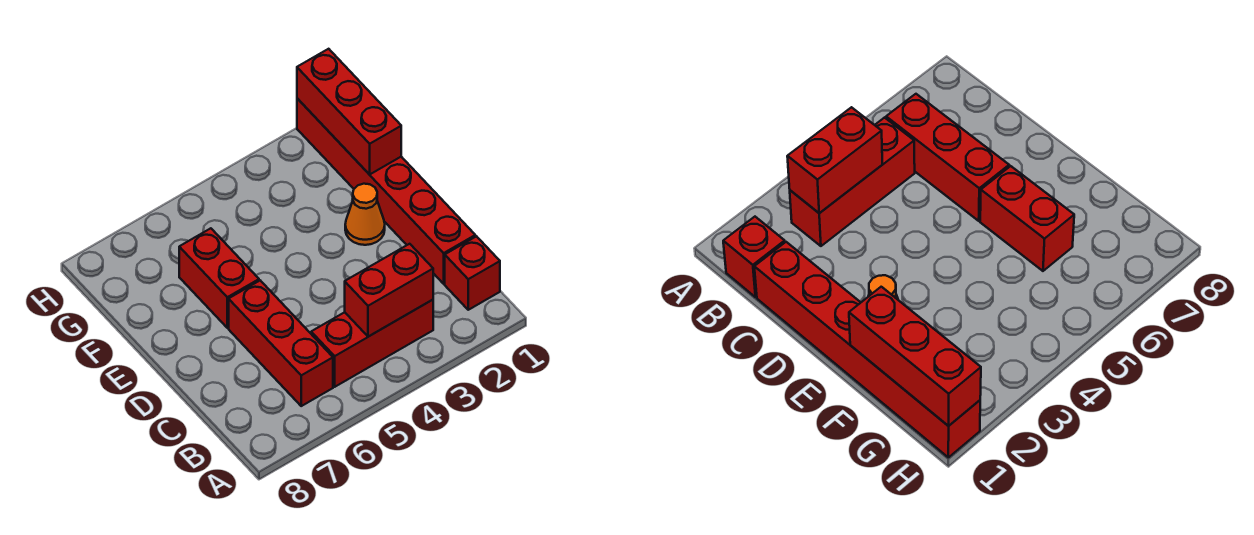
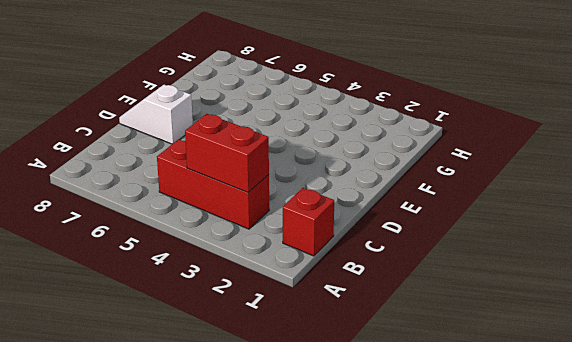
white 1x2 slope [119,85,193,144] -> none
none -> red 1x3 brick [229,281,333,406]
none -> red 1x6 brick [297,98,475,284]

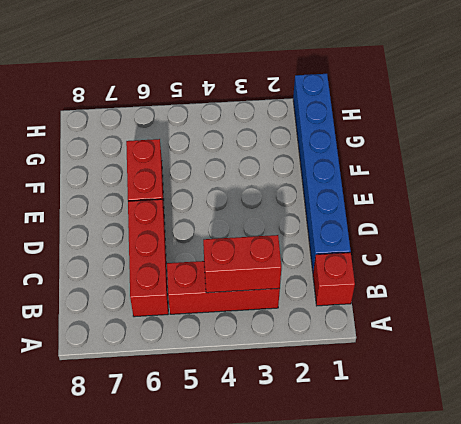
blue 1x6 brick [293,74,351,271] -> red 1x6 brick [297,98,475,284]
none -> orange 1x1 cone [345,184,385,245]
none -> red 1x3 brick [297,49,401,175]

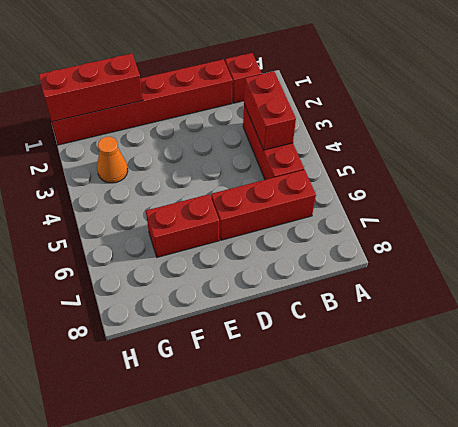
orange 1x1 cone [97,137,128,183] -> orange 1x1 cone moved to [345,184,385,245]

